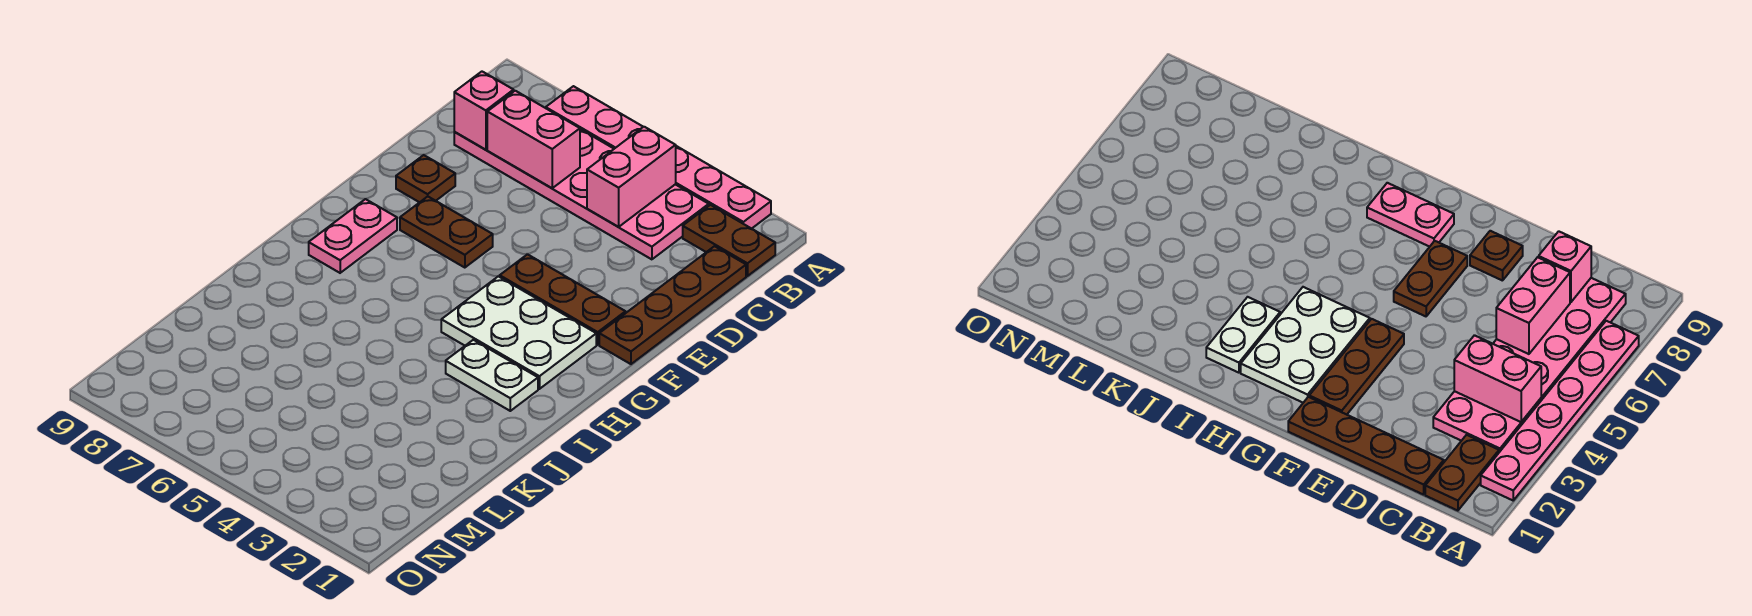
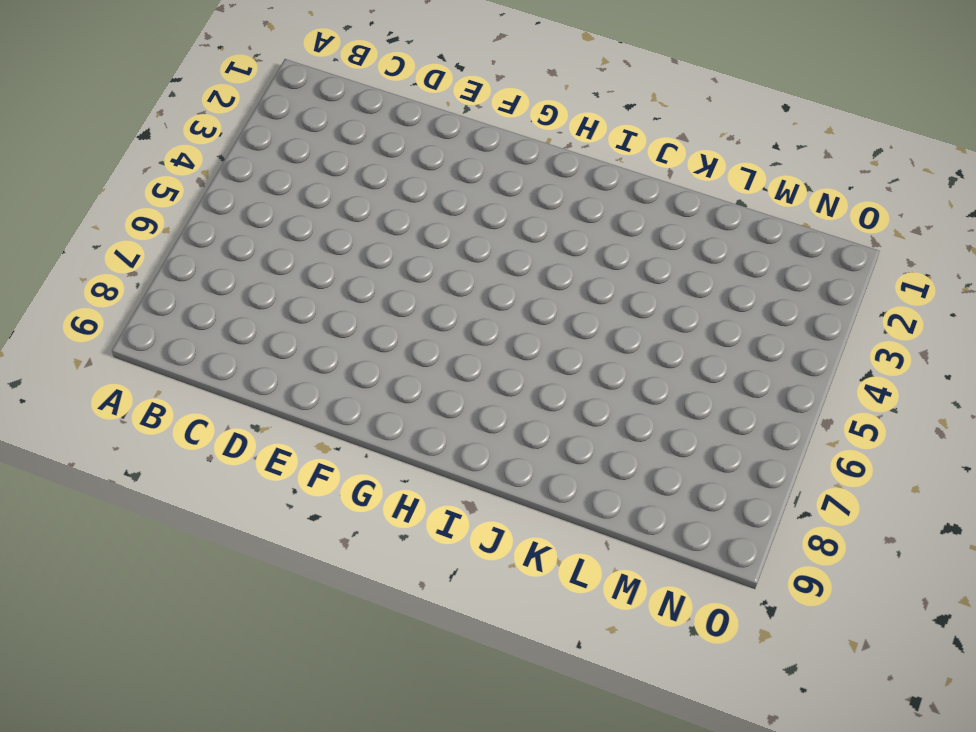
none -> pink 1x6 plate [546,86,771,229]
none -> brown 1x2 plate [683,205,775,276]
none -> pink 2x6 plate [454,129,709,259]

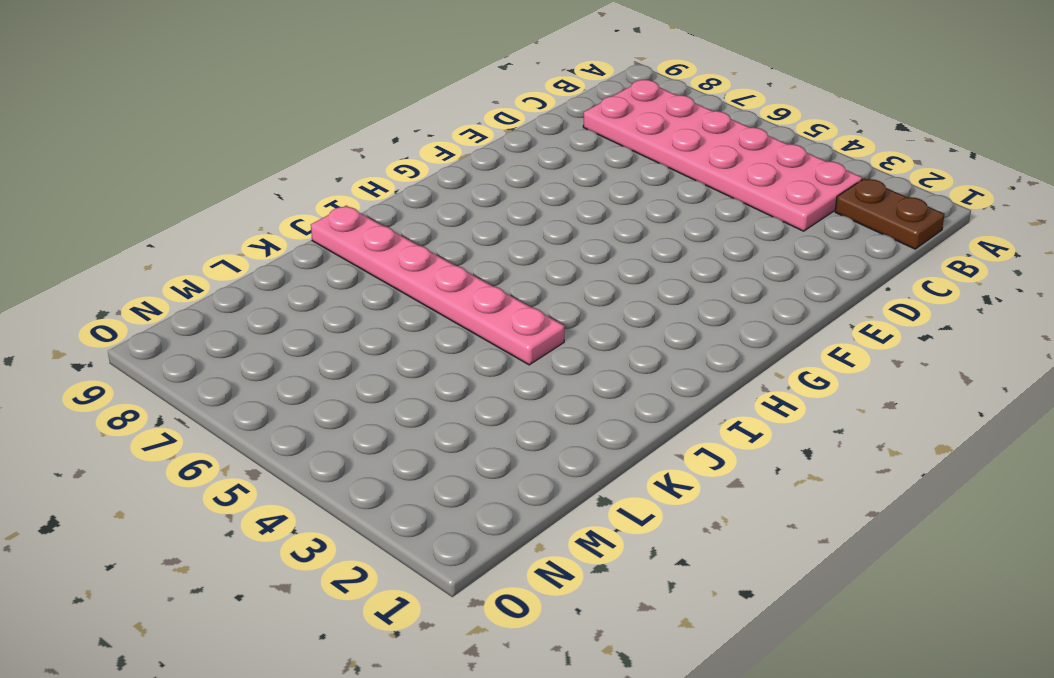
pink 1x6 plate [311,206,565,365] -> pink 1x6 plate moved to [546,86,771,229]
none -> brown 1x4 plate [599,246,746,364]
none -> brown 1x1 plate [396,155,455,202]
none -> brown 1x3 plate [500,254,626,345]

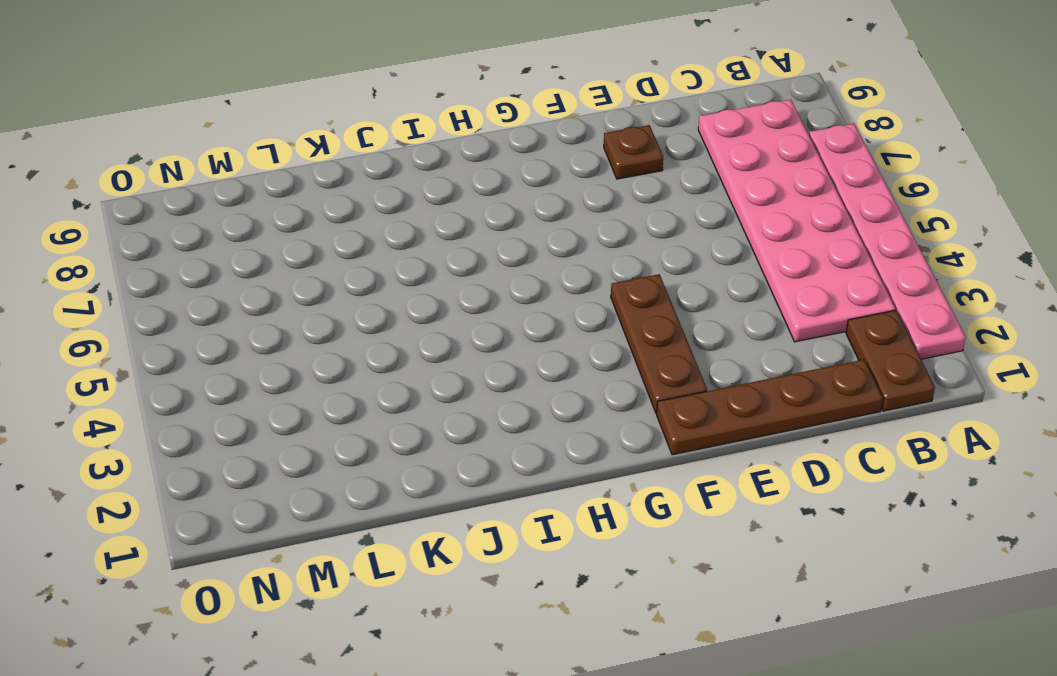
none -> brown 1x2 plate [400,196,493,268]
none -> white 2x3 plate [441,276,596,389]
none -> pink 1x2 plate [309,199,397,273]

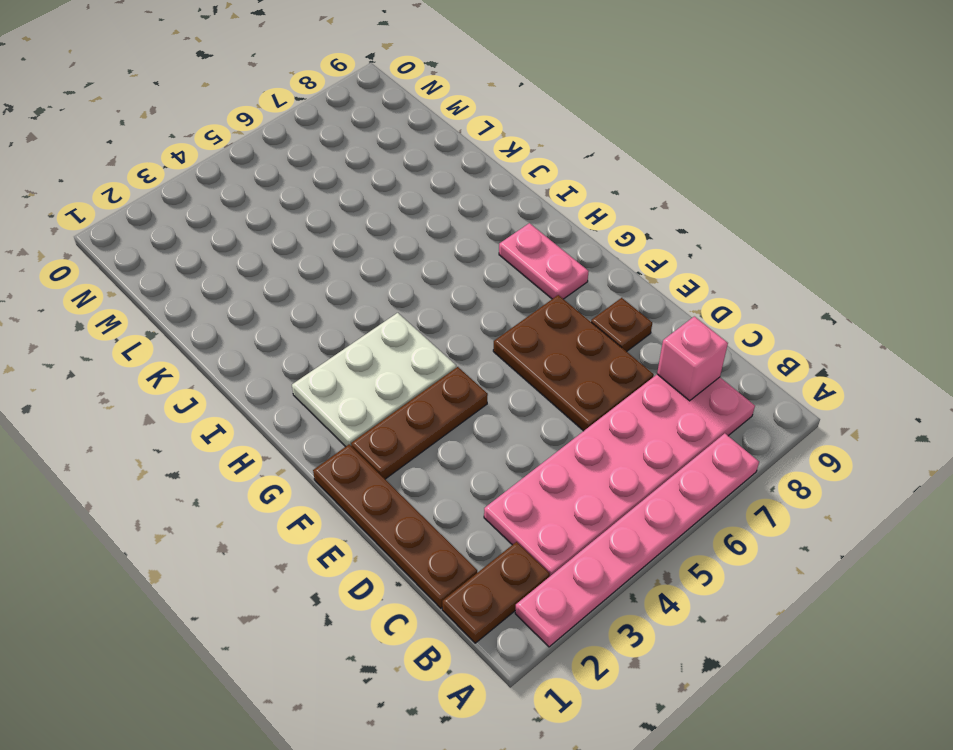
brown 2x3 plate [493,295,654,431] -> brown 1x2 plate [400,196,493,268]
none -> white 1x2 plate [446,340,538,411]
none -> pink 1x2 brick [587,127,676,227]
none -> pink 1x2 brick [487,91,580,188]

